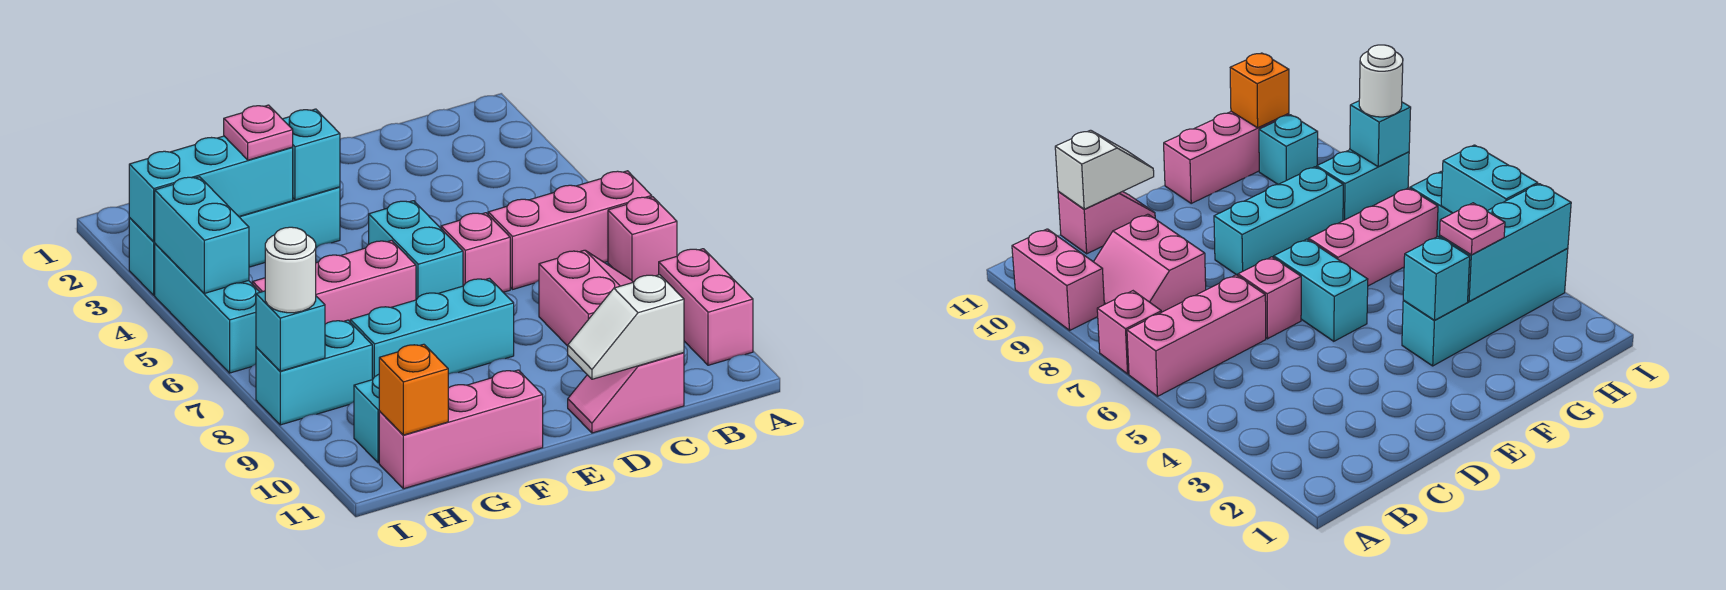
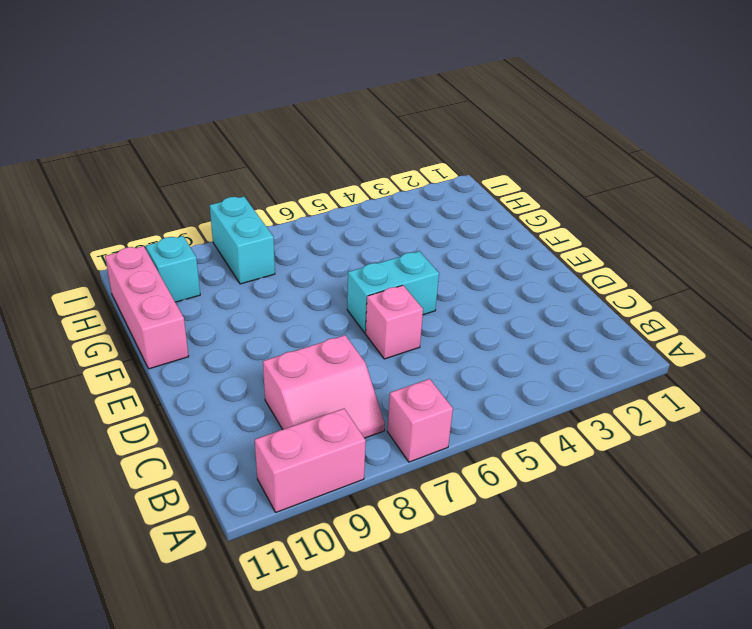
none -> pink 1x3 brick [488,171,652,290]
none -> pink 1x2 slope [568,352,684,433]
none -> cyan 1x3 brick [350,278,514,380]

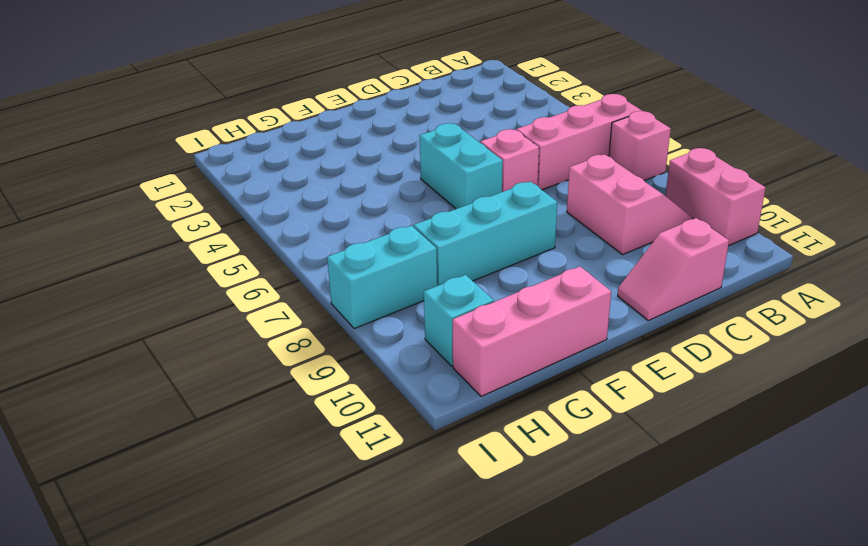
none -> cyan 1x4 brick [129,187,340,295]
none -> pink 1x3 brick [253,240,416,324]
none -> cyan 1x3 brick [155,244,260,373]

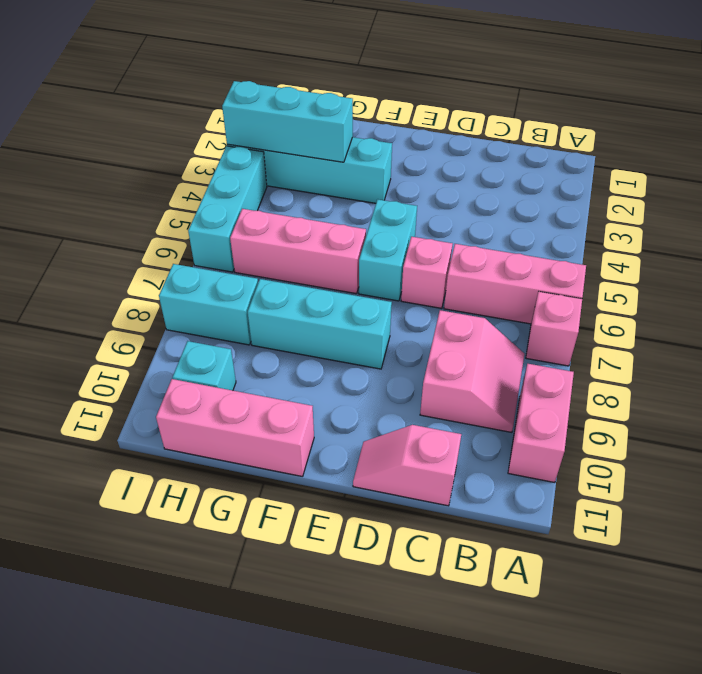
none -> white 1x2 slope [568,275,684,379]
none -> cyan 1x1 brick [283,109,340,200]
none -> orange 1x1 brick [379,344,448,435]

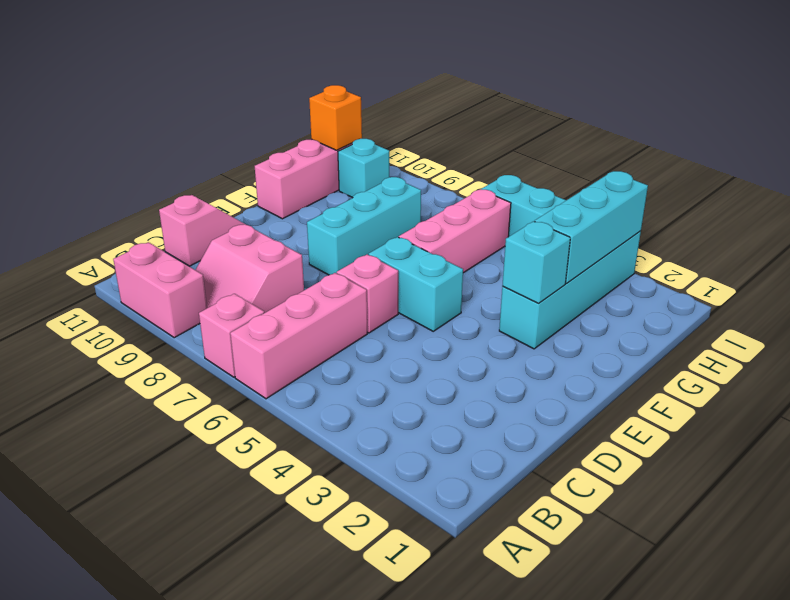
none -> cyan 1x2 brick [256,320,372,425]
none -> white 1x2 slope [568,275,684,379]
none -> cyan 1x2 brick [155,177,249,293]

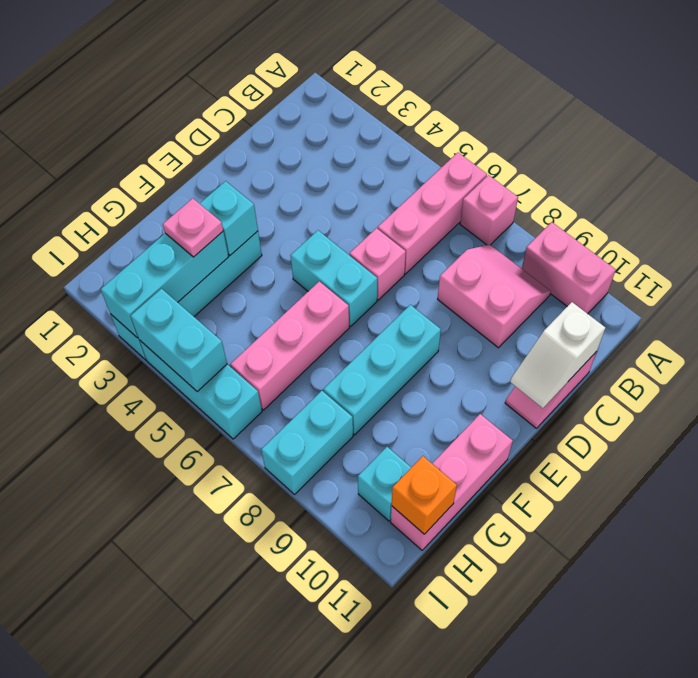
none -> cyan 1x1 brick [256,291,325,371]
none -> white 1x1 round brick [265,227,316,313]

